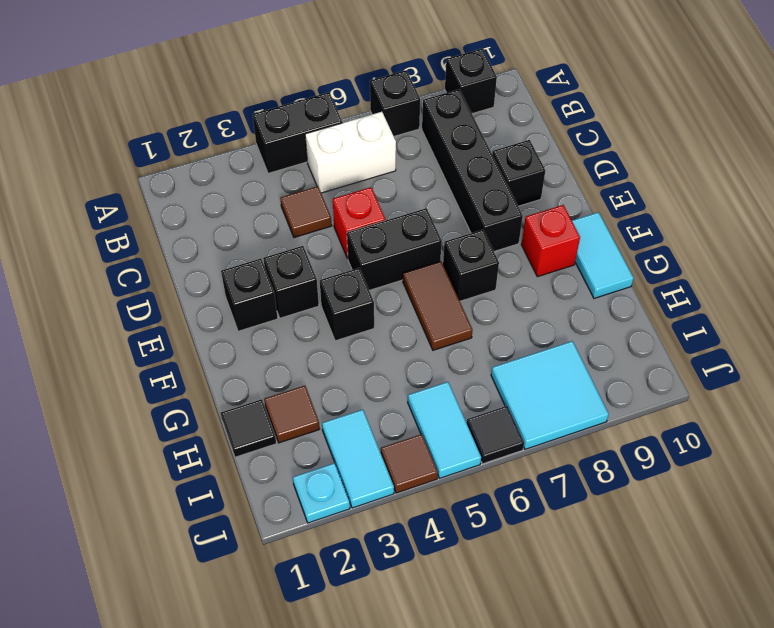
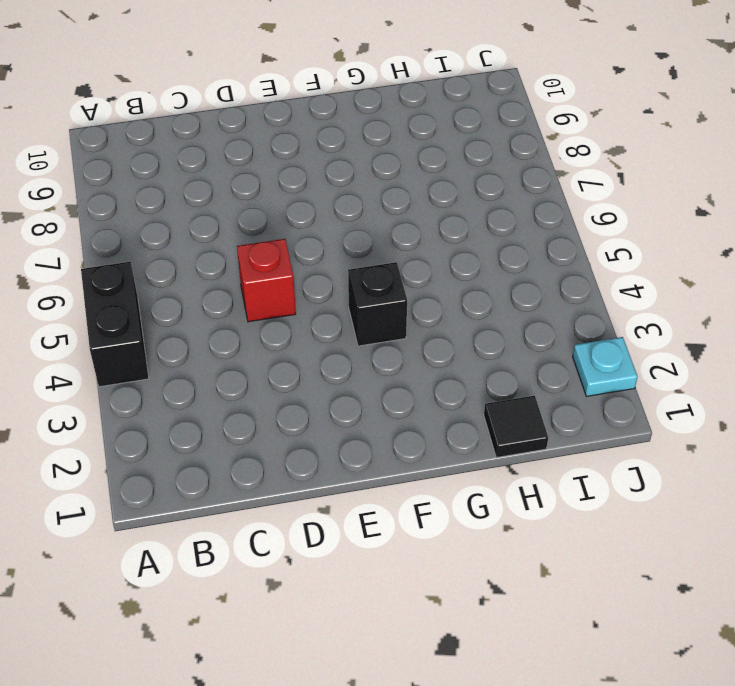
none -> black 1x1 brick [370,70,420,136]
none -> black 1x1 brick [445,49,497,114]
none -> white 1x2 brick [305,112,396,193]

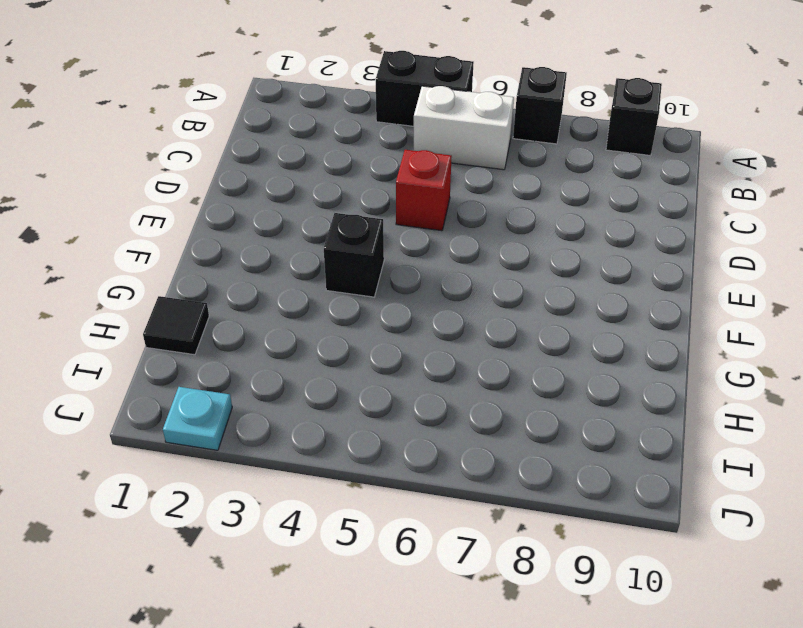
none -> black 1x4 brick [422,89,523,251]
none -> brown 1x1 tile [280,186,332,238]
none -> black 1x1 brick [492,140,545,206]

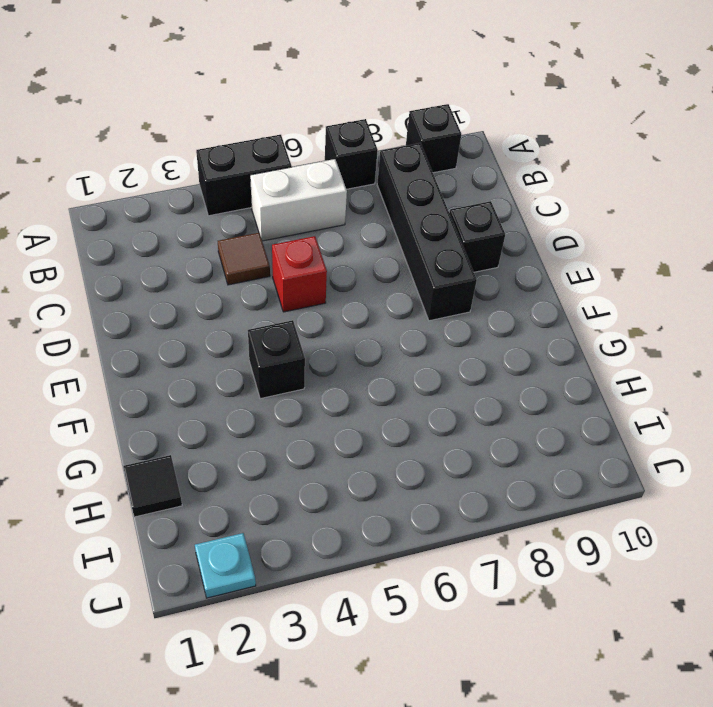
none -> black 1x1 brick [221,259,278,331]
none -> black 1x1 brick [263,246,319,318]
none -> black 1x2 brick [347,208,442,290]

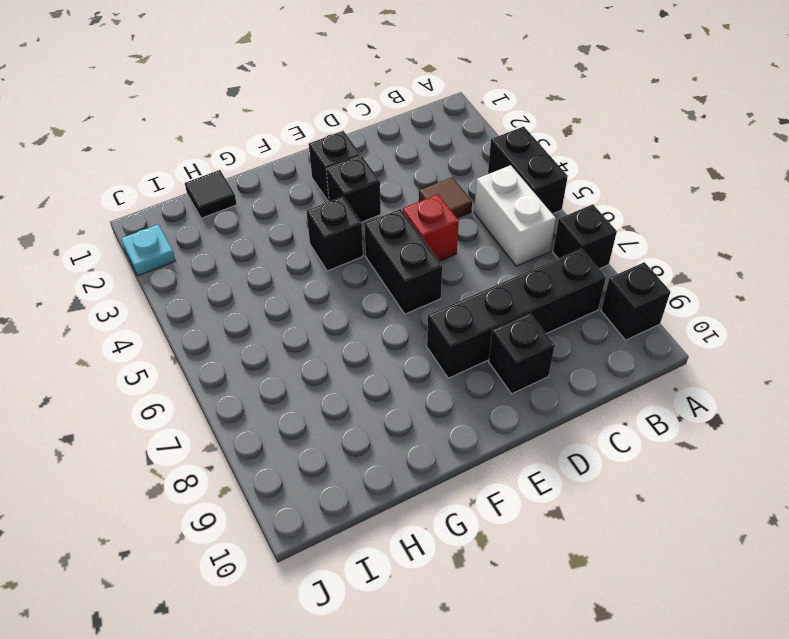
none -> brown 1x2 tile [403,261,472,350]
none -> black 1x1 brick [443,230,499,301]
none -> red 1x1 brick [521,205,580,277]

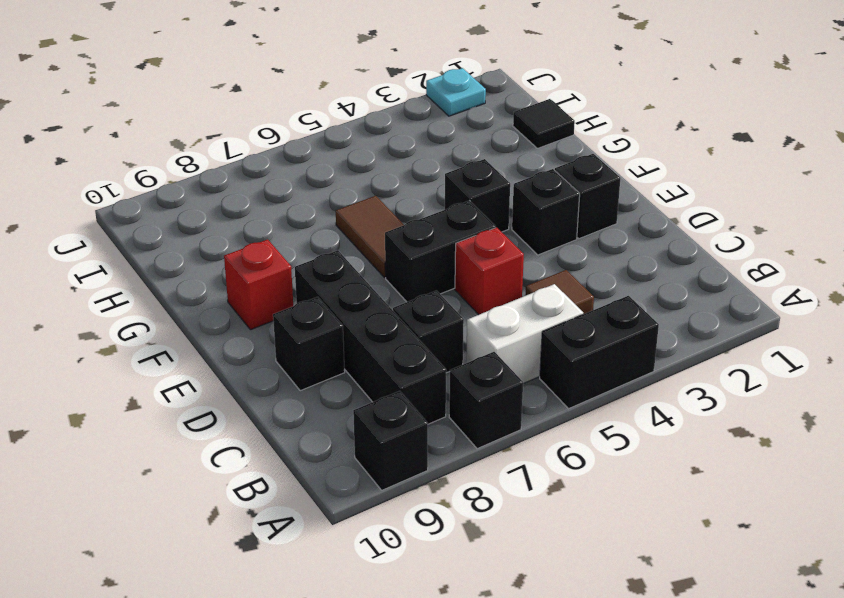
black 1x1 brick [393,291,464,373] -> black 1x1 brick moved to [443,230,499,301]
none -> cyan 1x2 tile [572,212,634,298]
none -> brown 1x1 tile [264,386,320,443]
none -> cyan 1x2 tile [322,410,394,508]

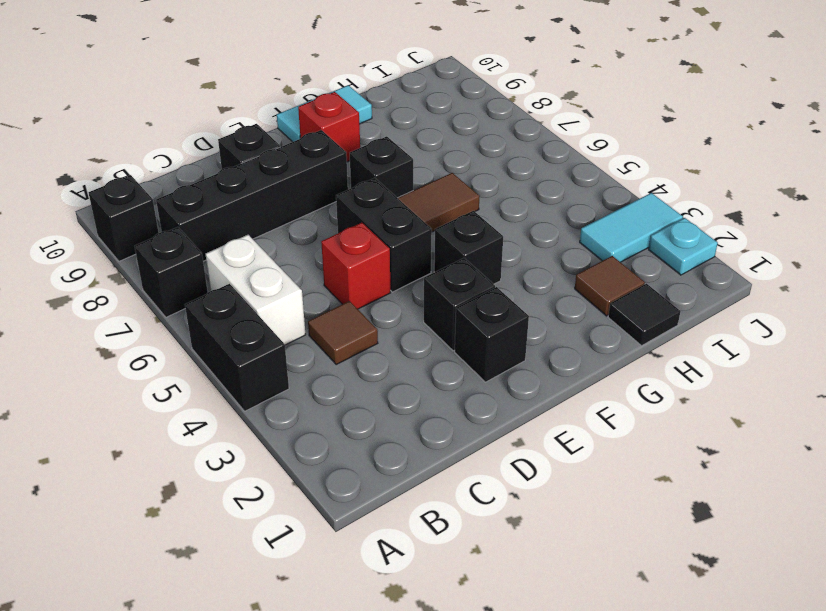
none -> cyan 1x2 tile [408,382,481,478]
none -> cyan 2x2 tile [491,341,609,449]
none -> brown 1x1 tile [381,434,438,493]

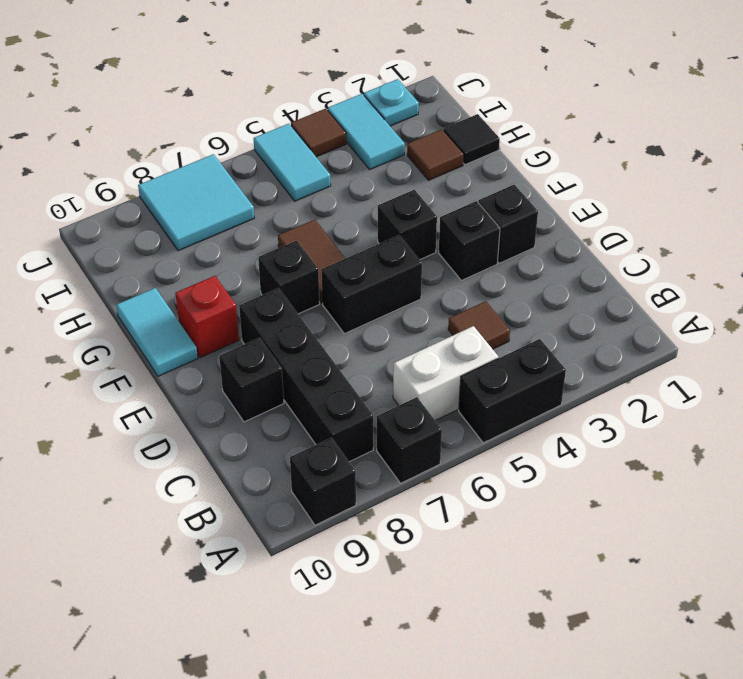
none -> red 1x1 brick [333,187,385,259]
none -> black 1x1 tile [467,406,524,464]

